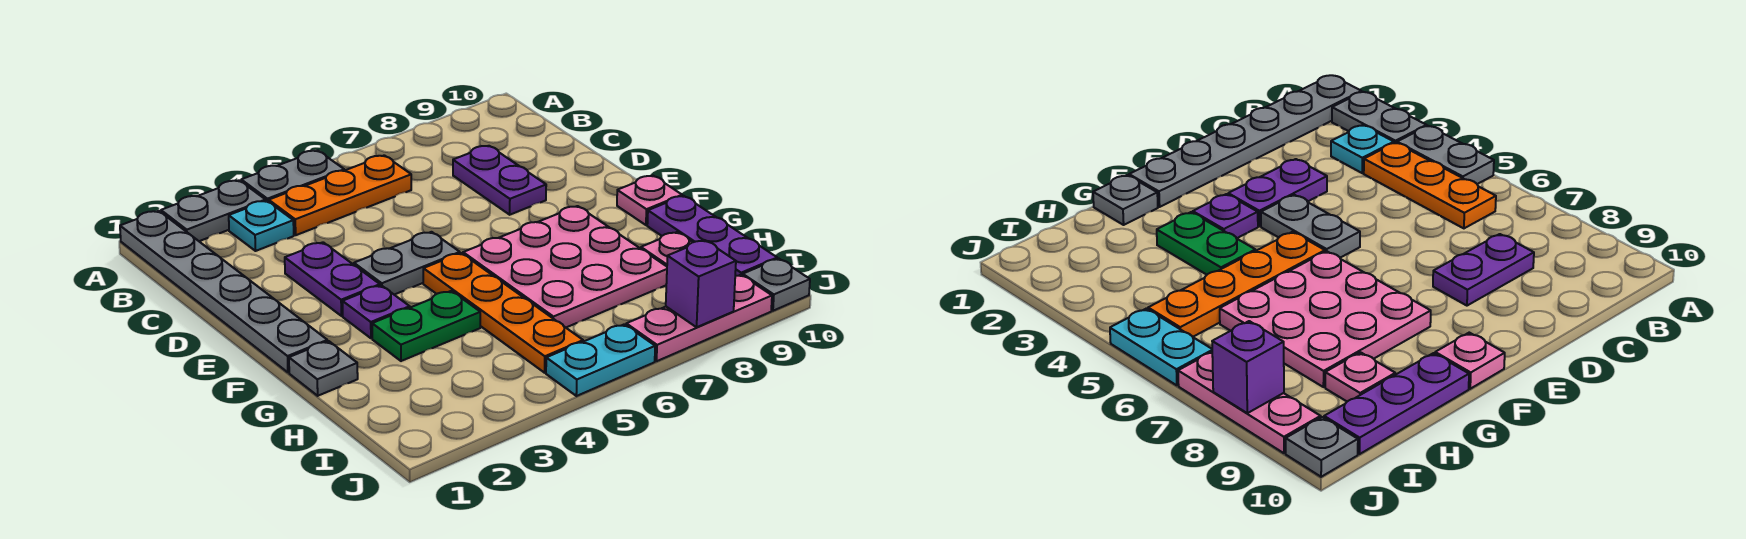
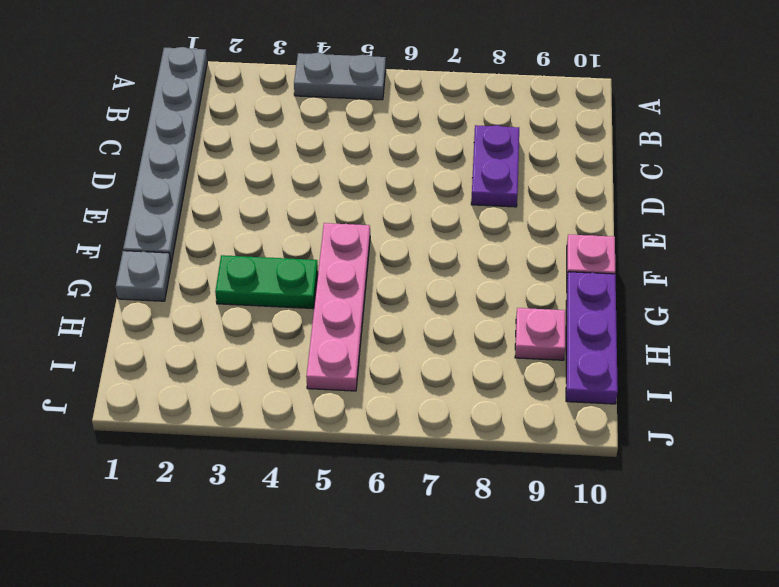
pink 1x4 plate [306,223,370,391] -> orange 1x4 plate [423,253,583,373]
none -> grey 1x2 plate [161,180,266,241]
none -> cyan 1x1 plate [229,201,294,251]
none -> orange 1x3 plate [269,155,411,235]

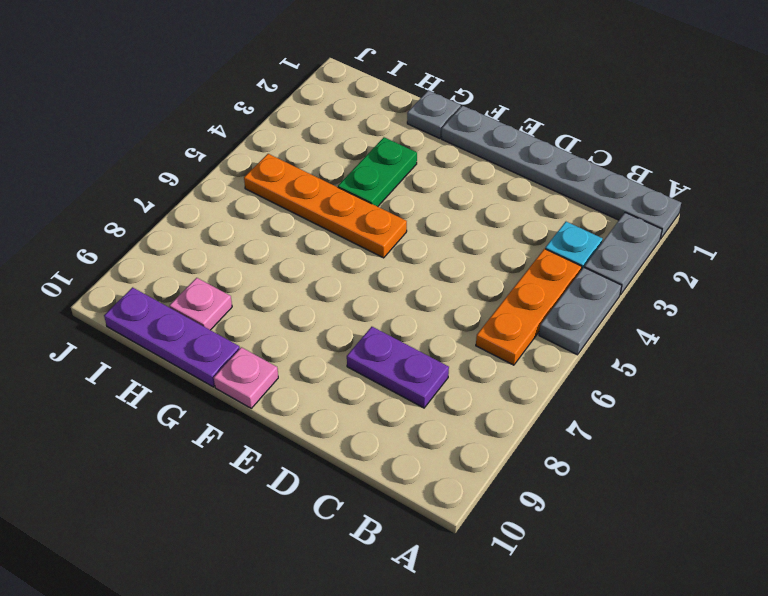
none -> purple 1x2 plate [285,242,380,316]
none -> grey 1x2 plate [354,232,460,295]
none -> purple 1x1 plate [343,285,410,338]

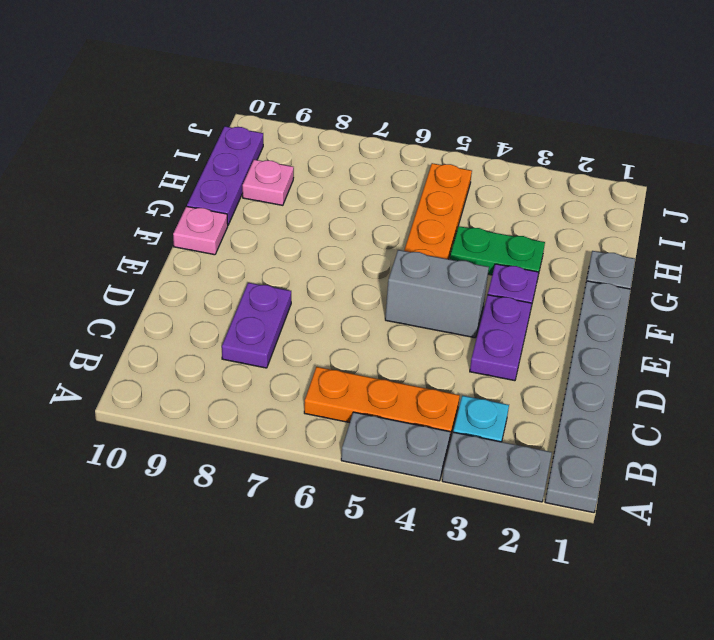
grey 1x2 brick [385,250,489,338] -> grey 1x2 plate [354,232,460,295]
none -> pink 3x3 plate [463,206,667,327]
none -> cyan 1x2 plate [546,324,655,396]
none -> pink 1x3 plate [626,275,772,361]

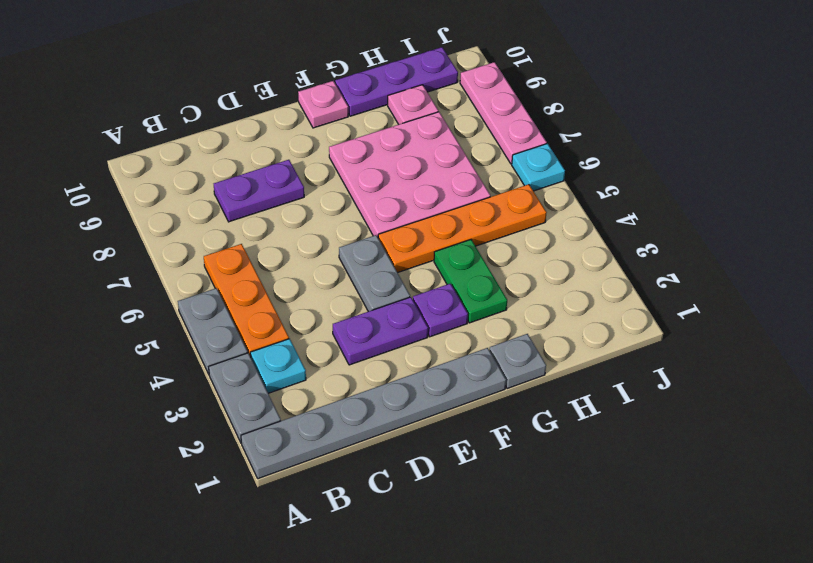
cyan 1x1 plate [512,144,565,191] -> cyan 1x2 plate [546,324,655,396]
none -> grey 1x1 plate [743,259,810,311]
none -> purple 1x1 brick [666,240,736,327]

